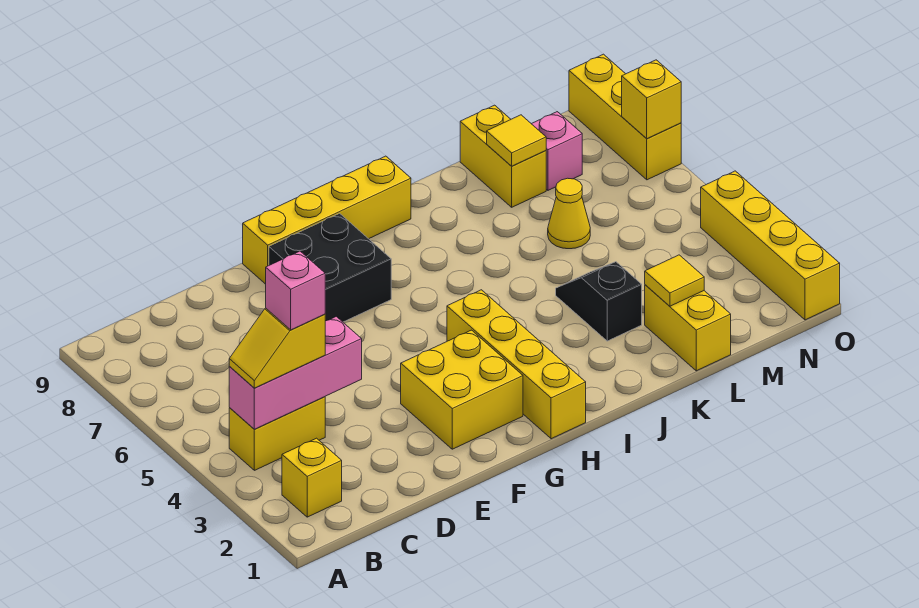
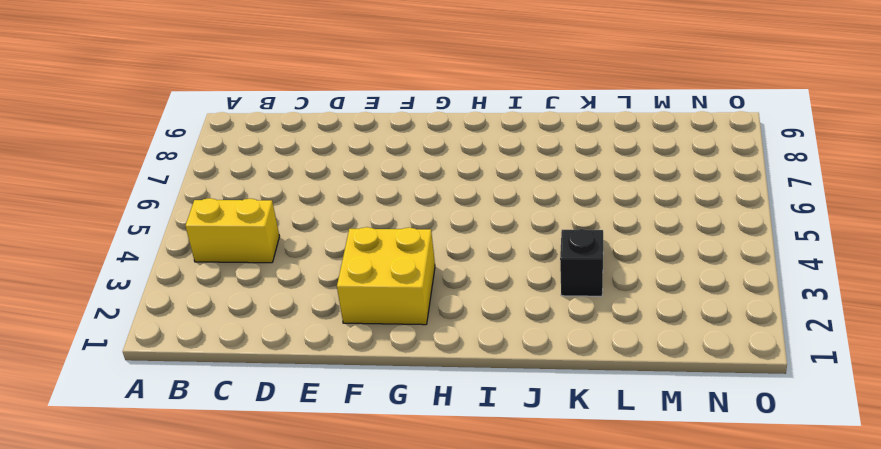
none -> yellow 1x1 brick [282,438,342,517]
none -> black 2x2 brick [269,213,391,322]
none -> yellow 1x4 brick [243,156,411,284]

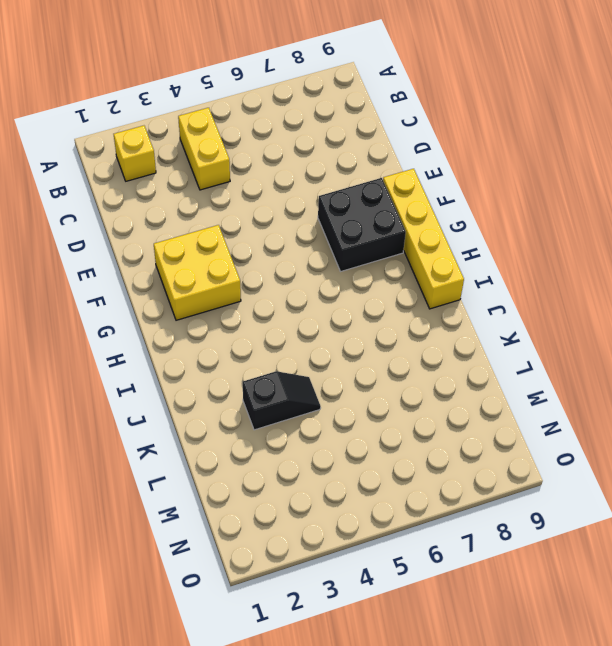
none -> yellow 1x4 brick [447,290,586,439]
none -> yellow 1x2 brick [645,285,731,371]
none -> yellow 1x1 cone [548,178,590,249]

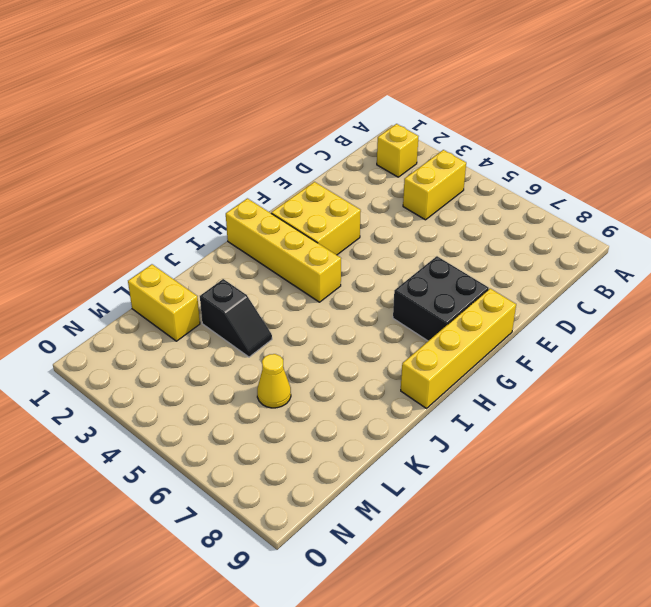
none -> yellow 1x2 brick [460,105,546,207]
none -> pink 1x1 brick [532,112,582,190]
none -> yellow 1x4 brick [701,171,840,320]

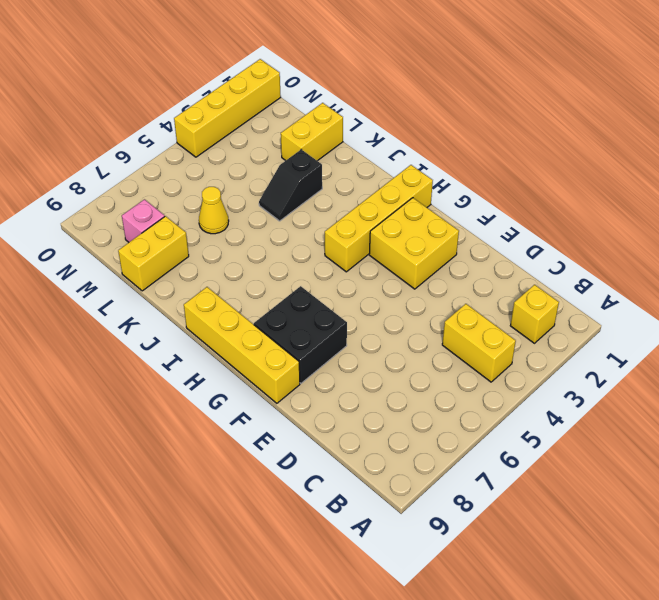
none -> yellow 1x3 brick [569,54,681,180]
none -> pink 1x3 brick [229,317,362,429]
none -> yellow 1x1 tile [645,255,704,306]

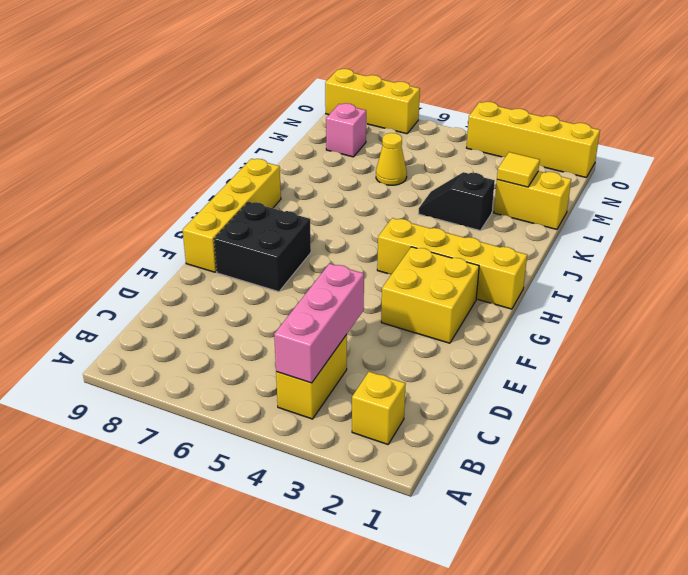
none -> yellow 1x2 brick [460,105,546,207]
none -> yellow 1x1 tile [487,115,546,166]
none -> yellow 1x1 brick [622,60,681,139]

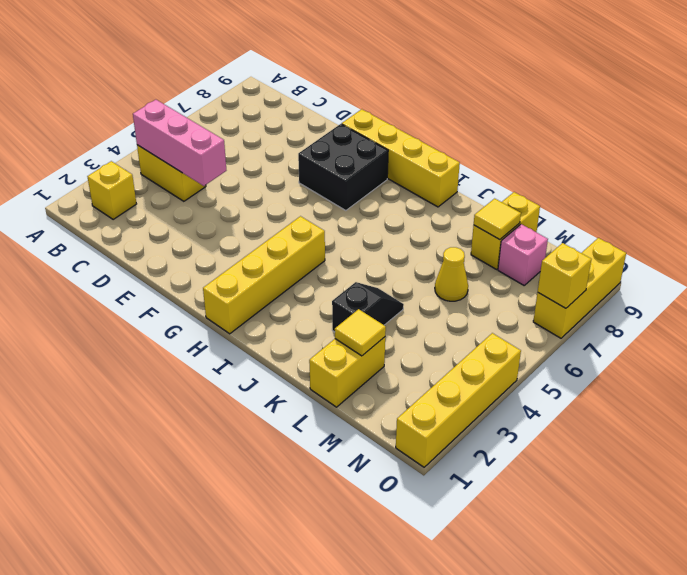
none -> yellow 2x2 brick [401,330,523,449]
none -> yellow 1x2 slope [229,308,325,388]
none -> pink 1x1 brick [266,251,325,330]

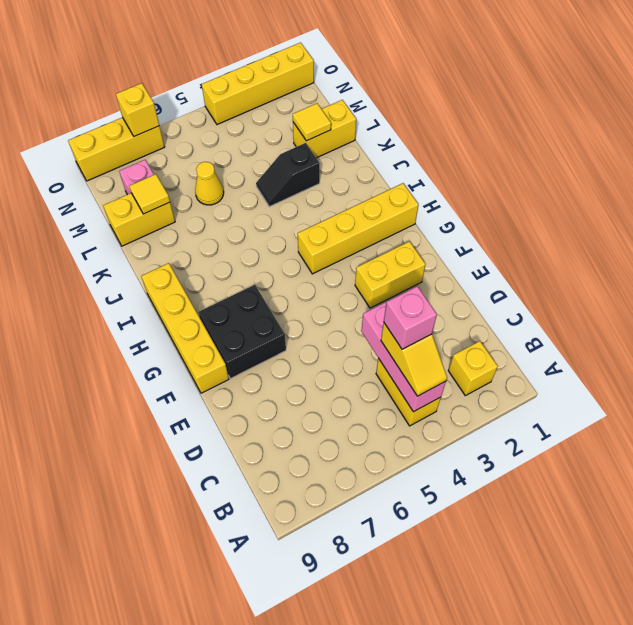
yellow 1x2 brick [355,241,426,308] -> yellow 2x2 brick [401,330,523,449]

